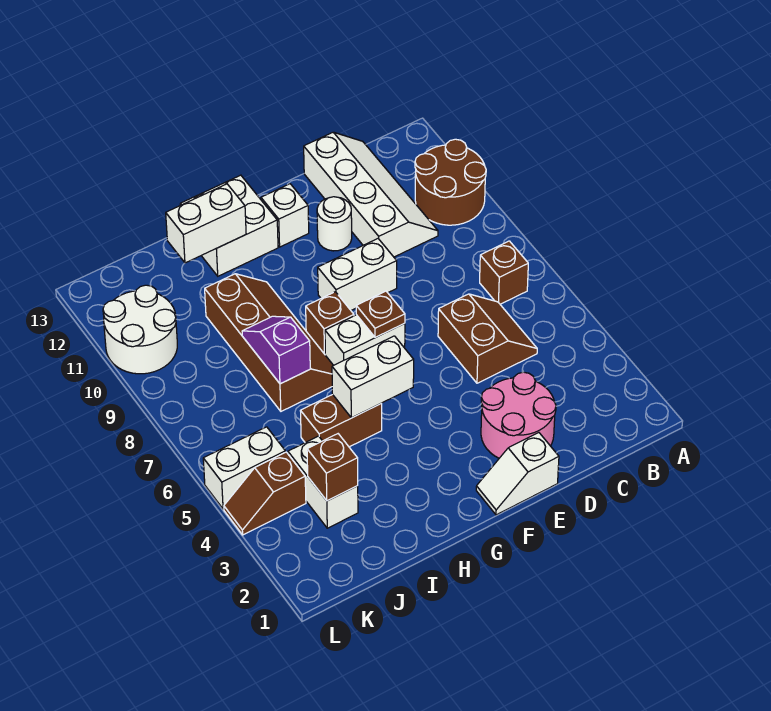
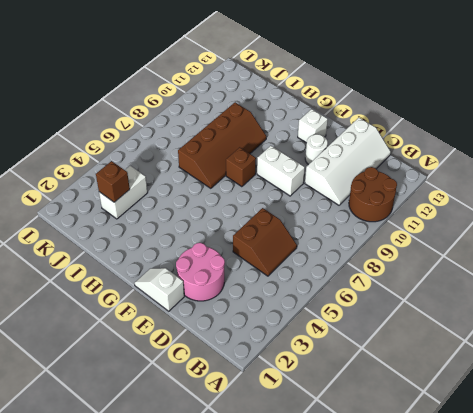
none -> brown 1x1 brick [480,241,528,304]
none -> white 1x2 brick [325,315,405,365]
none -> white 2x2 brick [180,175,278,276]

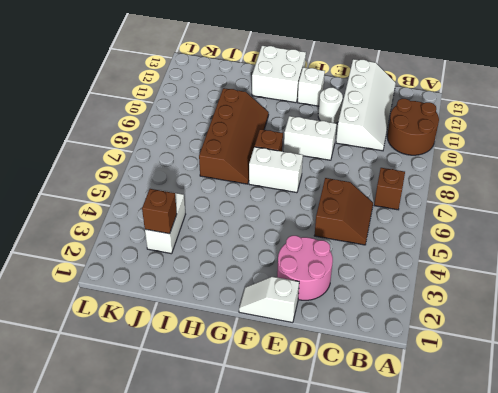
none -> brown 1x2 brick [301,395,382,447]
none -> brown 1x2 slope [224,452,306,535]
none -> white 1x2 brick [203,427,285,509]

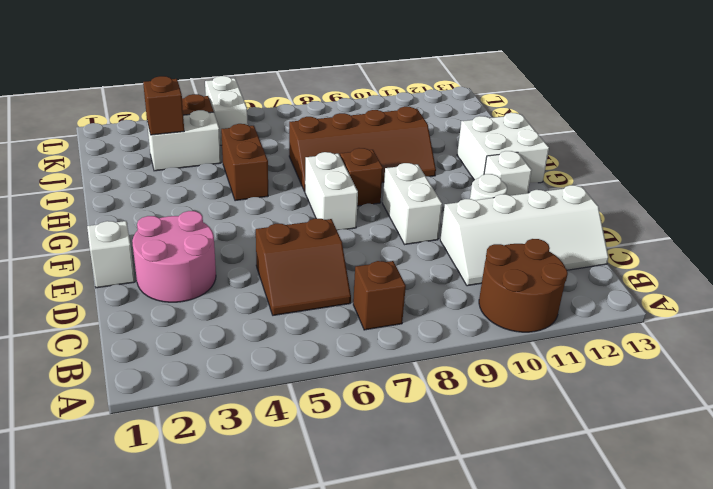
none -> white 2x2 round brick [103,285,177,374]
none -> brown 1x1 plate [356,291,405,338]
none -> white 1x2 brick [332,336,414,418]

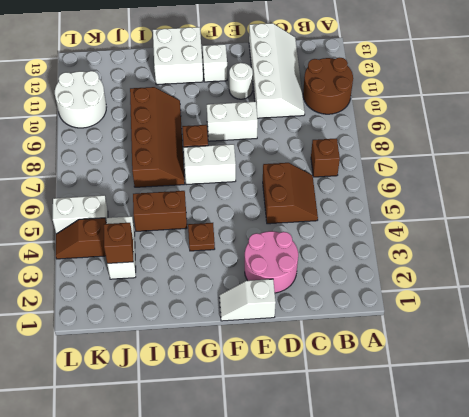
brown 1x1 plate [188,223,215,251] -> brown 1x1 plate moved to [356,291,405,338]
none -> white 1x2 brick [332,336,414,418]
none -> white 1x2 brick [166,184,246,263]
none -> purple 1x2 slope [242,316,310,384]

